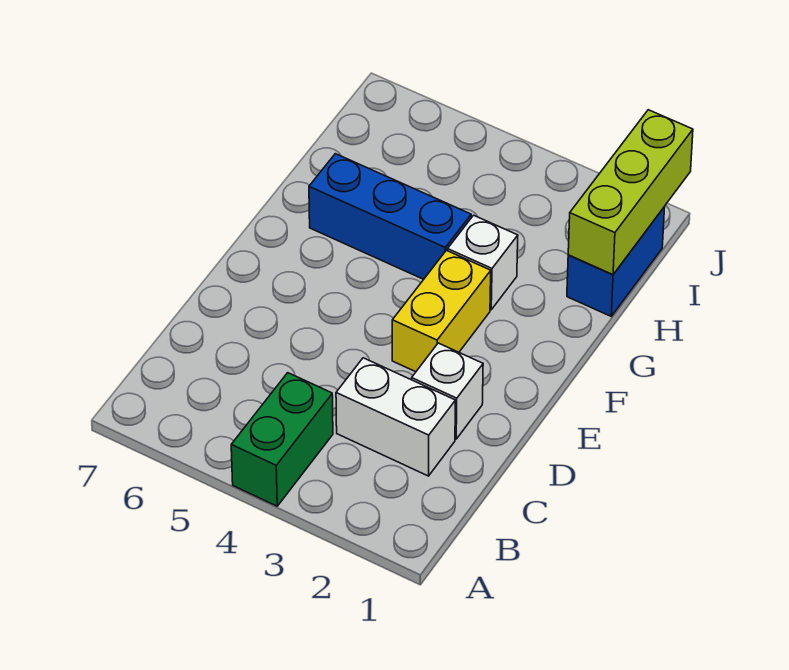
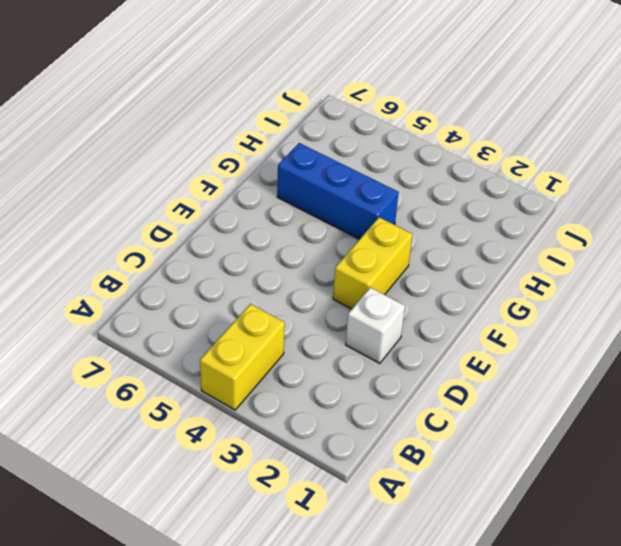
yellow 1x2 brick [200,304,285,410] -> green 1x2 brick [231,373,333,506]
none -> white 1x2 brick [336,358,455,476]
none -> white 1x1 brick [448,215,518,310]

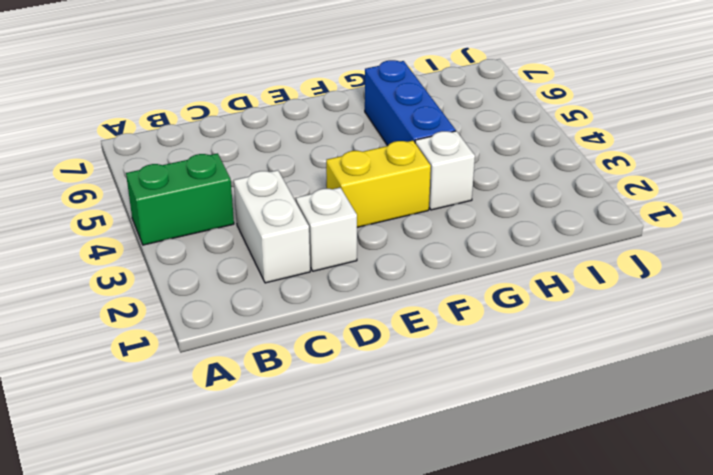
none -> blue 1x2 brick [567,207,665,316]
none -> lime 1x3 brick [568,110,693,275]

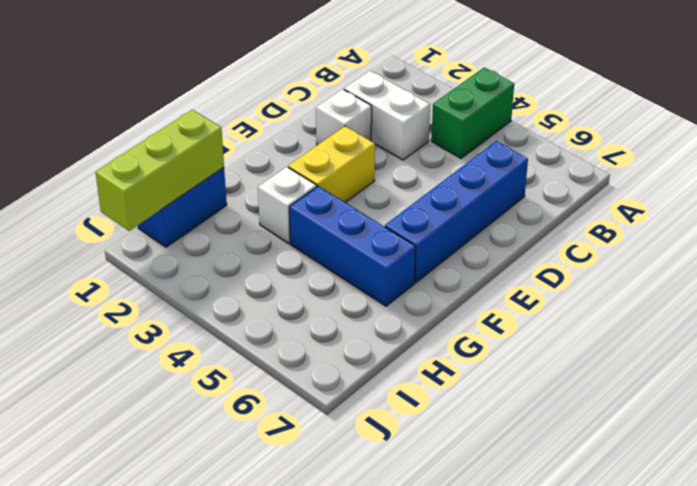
blue 1x4 brick [385,141,528,283] -> none

